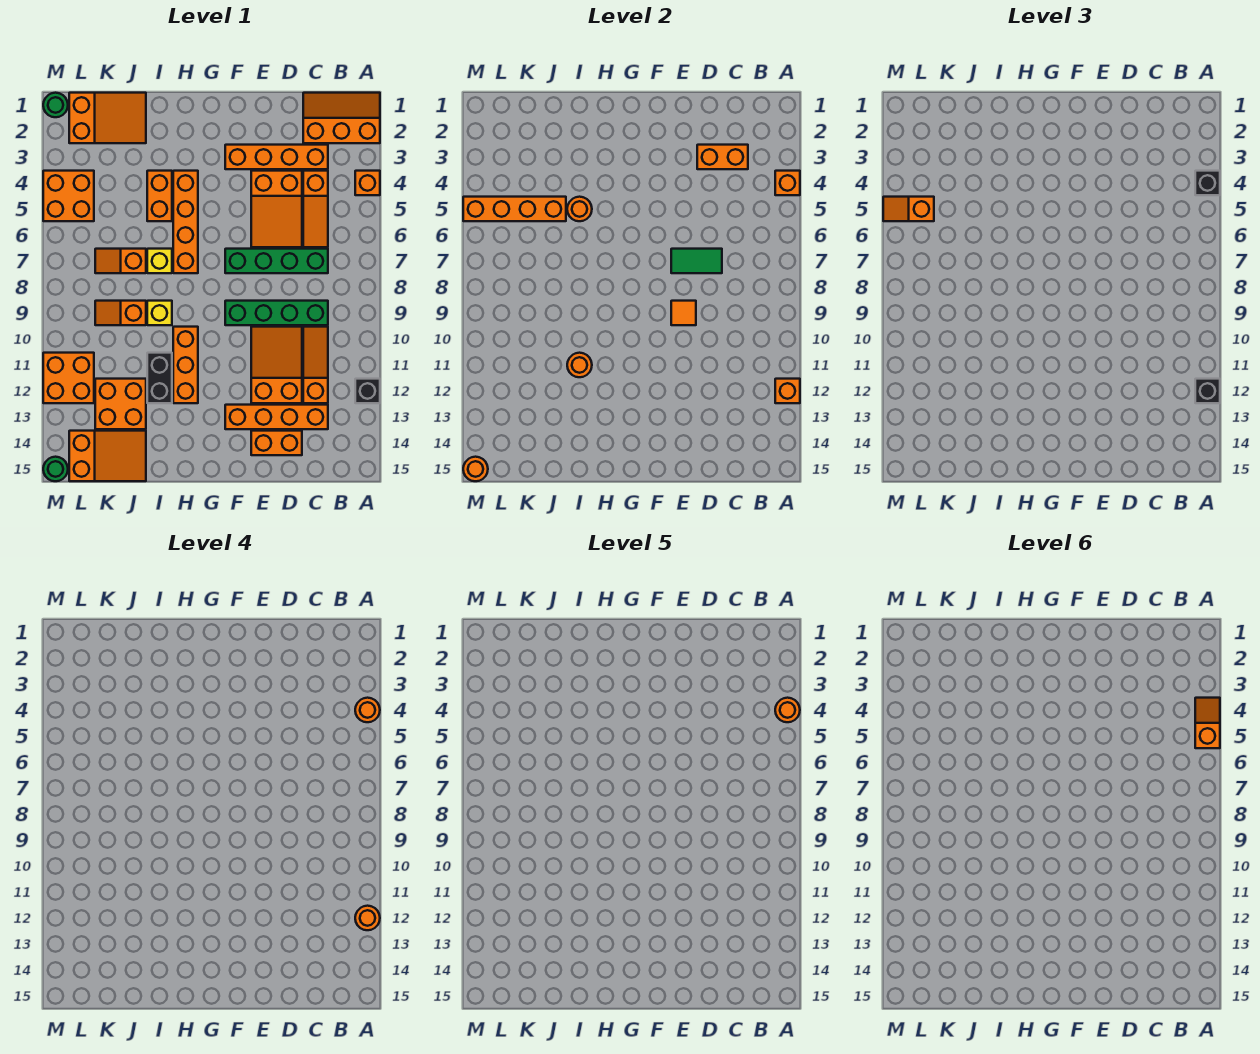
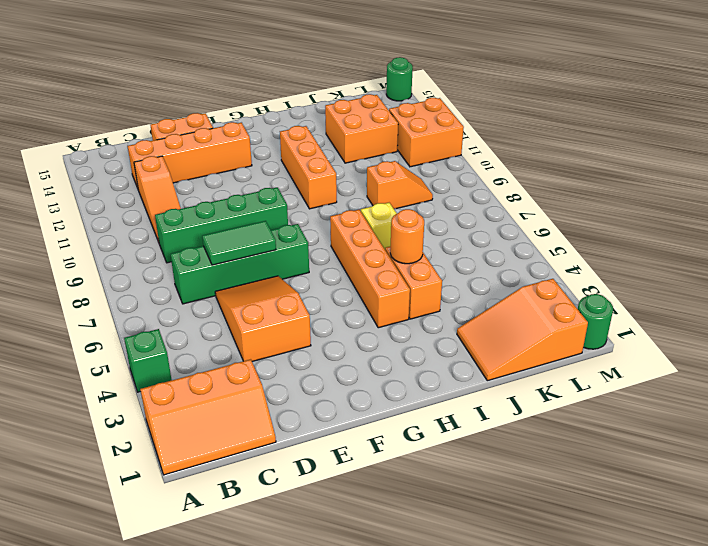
green 1x1 brick [124,329,172,392] -> orange 1x1 brick [355,171,380,195]
none -> black 1x1 brick [355,379,380,403]
none -> orange 1x4 brick [225,145,328,169]
none -> orange 1x3 slope [303,171,328,247]
none -> orange 2x3 slope [251,327,302,403]

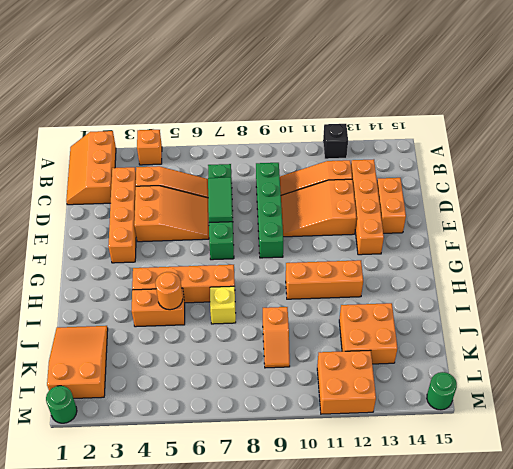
none -> yellow 1x1 brick [147,301,172,325]
none -> black 1x2 brick [147,353,172,403]
none -> orange 1x2 slope [95,249,146,273]
none -> orange 2x3 slope [69,431,146,481]

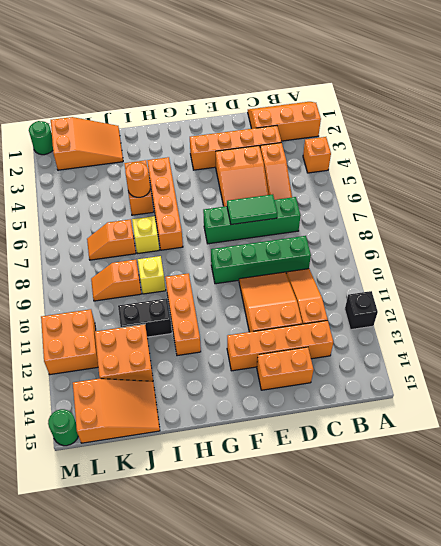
black 1x2 brick [118,298,172,337] -> black 1x2 brick turned to [147,353,172,403]
none -> orange 2x2 brick [43,171,94,221]
none -> orange 1x1 brick [775,171,800,195]
none -> orange 1x1 brick [775,379,800,403]
none -> orange 1x2 brick [697,145,748,169]

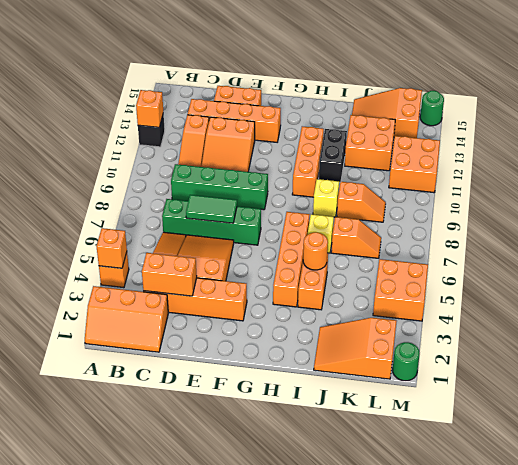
none -> orange 1x1 tile [671,301,696,325]
none -> orange 1x1 round brick [567,353,592,377]
none -> orange 1x4 brick [463,197,566,221]
none -> orange 1x1 round brick [463,457,488,481]

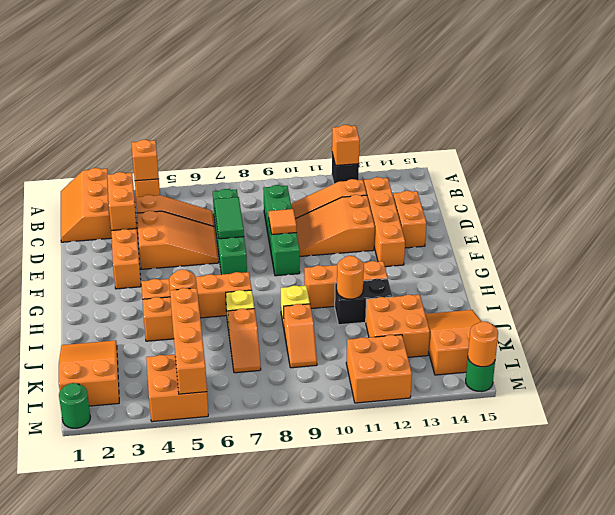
none -> black 1x1 brick [1195,171,1220,195]
none -> black 1x1 brick [1195,379,1220,403]
none -> orange 1x2 slope [883,197,934,221]
none -> orange 1x1 round brick [355,698,380,722]

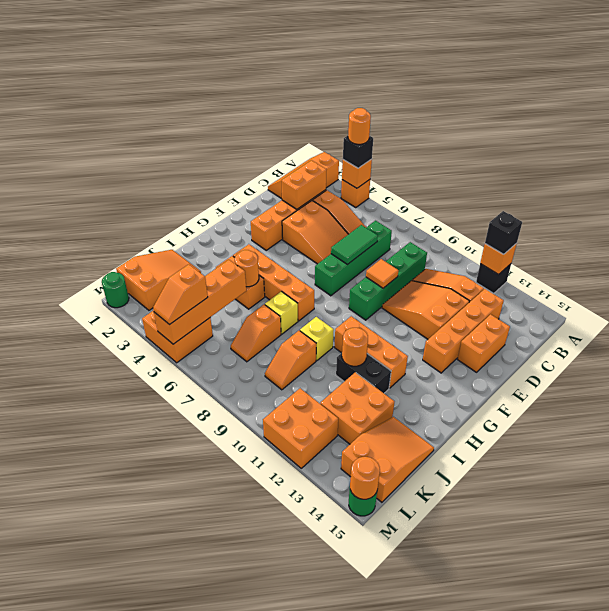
none -> orange 1x1 round brick [355,906,380,930]
none -> orange 1x1 round brick [775,698,800,722]
none -> orange 1x2 slope [1195,698,1220,748]

